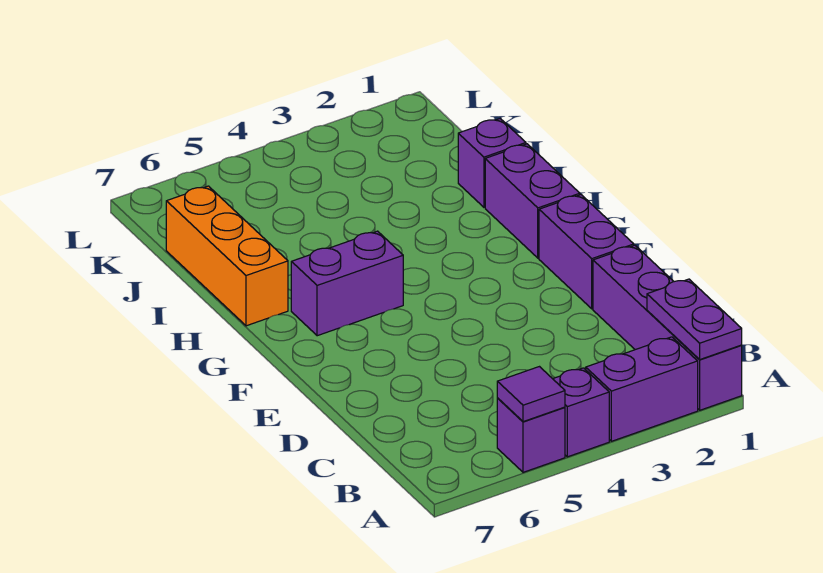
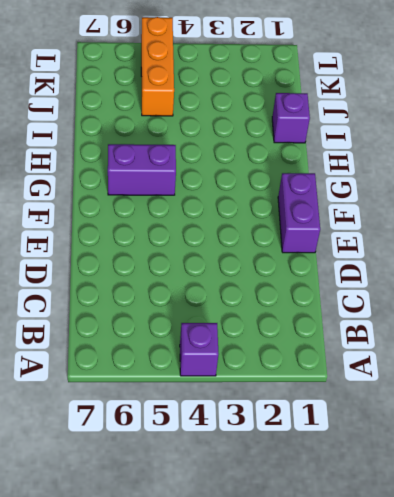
orange 1x3 brick [141,17,174,116] -> orange 1x3 brick moved to [166,186,288,326]
none -> purple 1x4 brick [593,245,742,410]
none -> purple 1x2 brick [586,337,698,441]

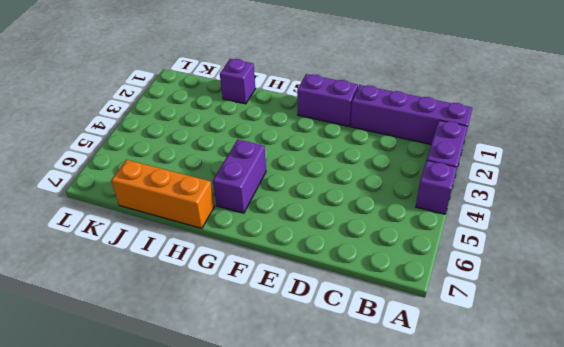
none -> purple 1x1 brick [497,398,565,472]
none -> purple 1x2 brick [485,144,580,258]

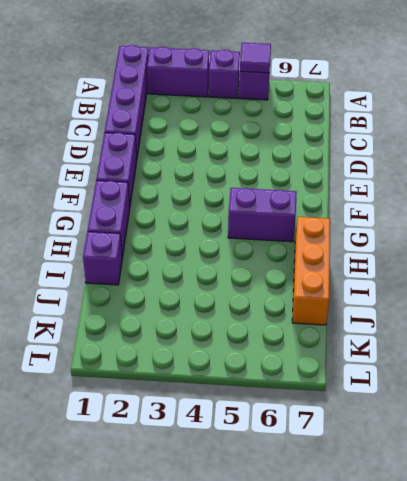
none -> purple 1x2 plate [647,279,742,360]

